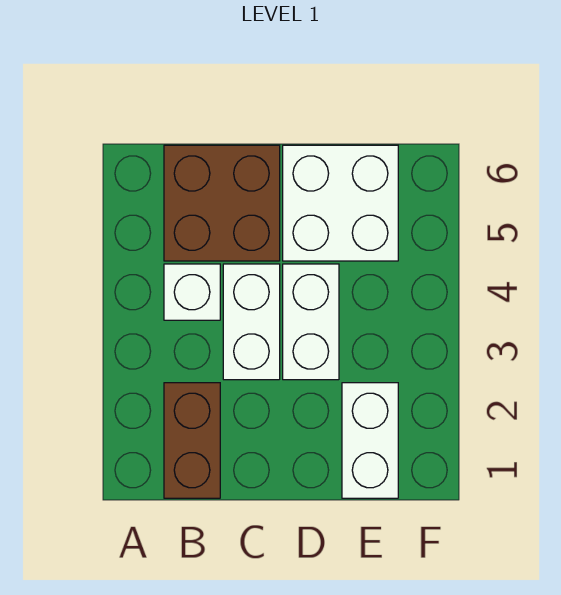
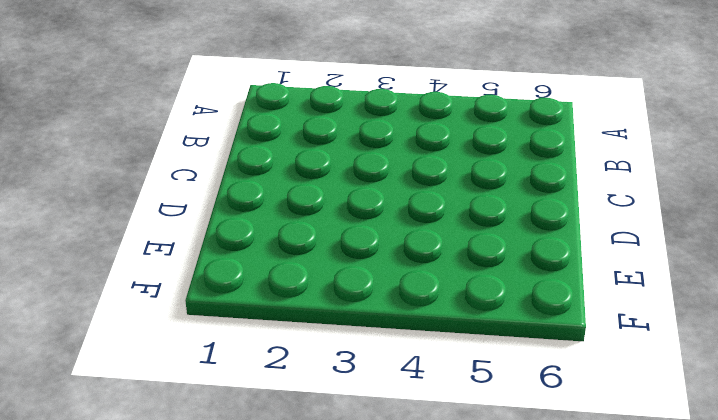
none -> brown 1x2 brick [164,383,220,498]
none -> white 1x1 brick [164,264,220,320]

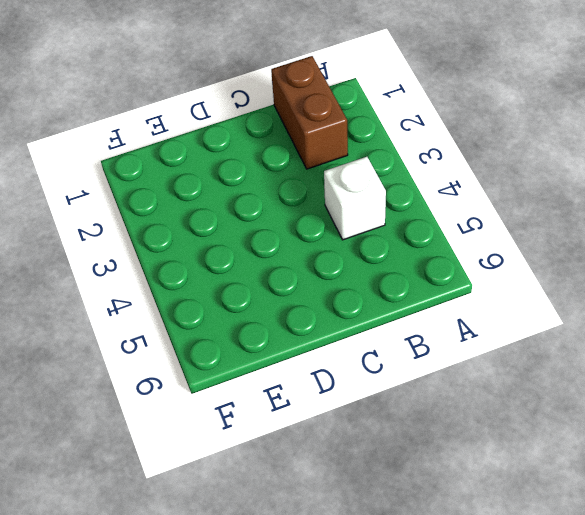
none -> brown 2x2 brick [164,145,280,261]
none -> white 1x2 brick [223,264,280,380]

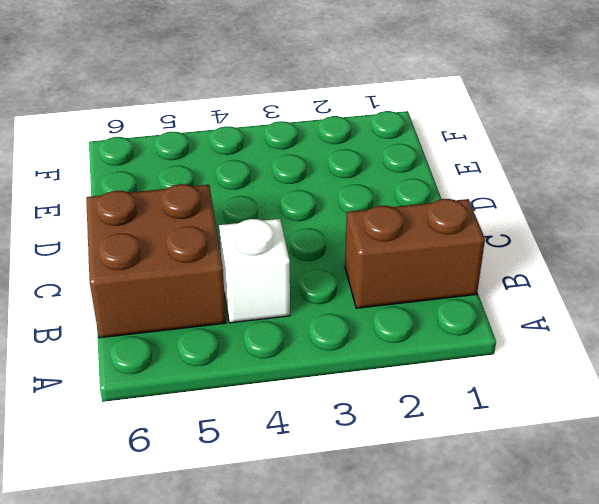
none -> white 1x2 brick [223,264,280,380]
none -> white 1x2 brick [283,264,339,380]

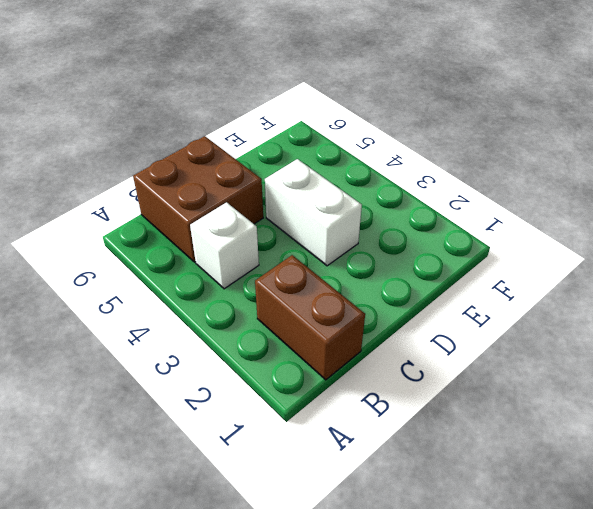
none -> white 1x2 brick [223,264,280,380]
none -> white 2x2 brick [283,145,398,261]

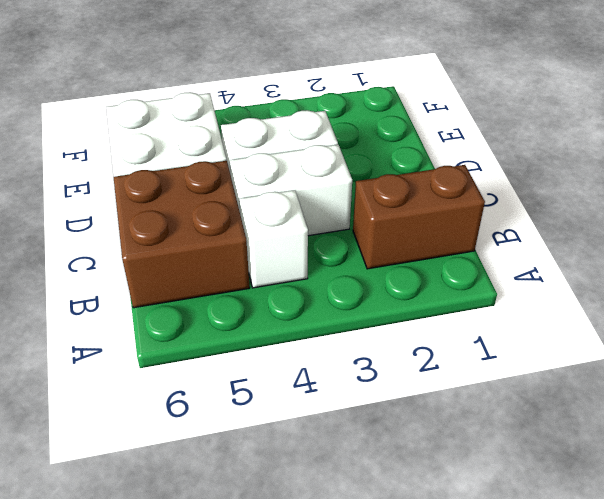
none -> white 1x2 brick [342,383,398,498]

